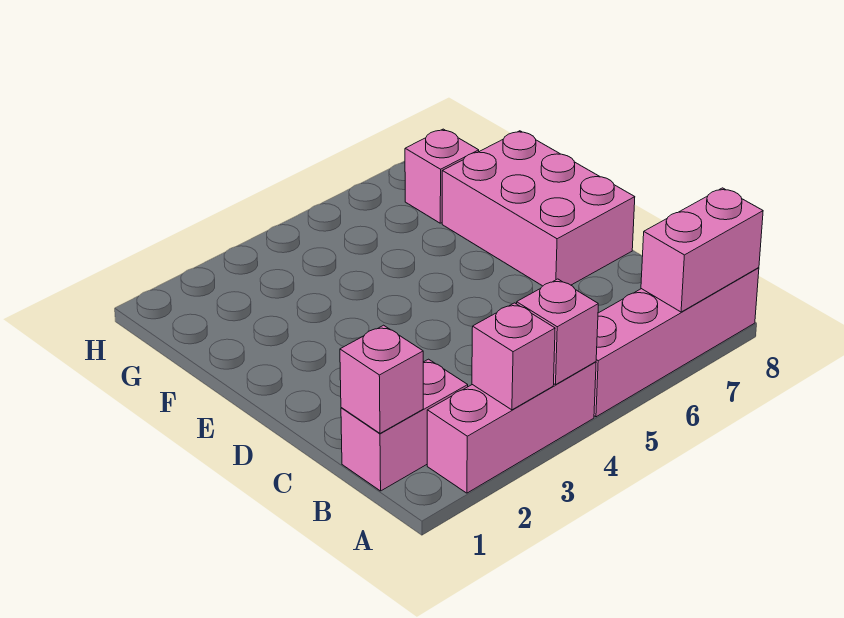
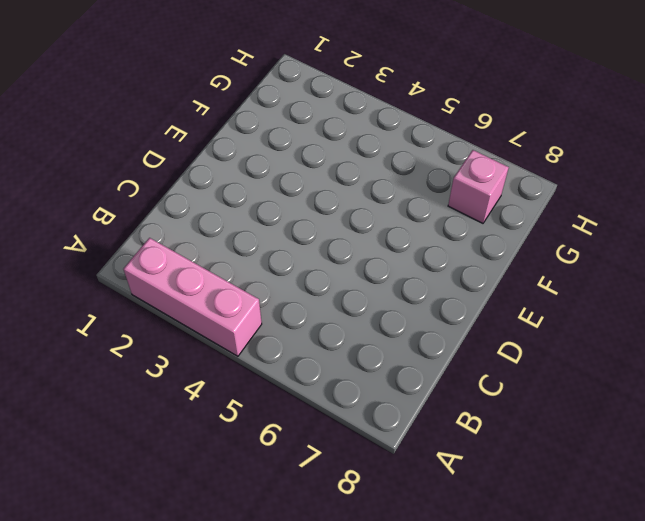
none -> pink 1x4 brick [594,268,759,417]
none -> pink 1x2 brick [341,359,468,491]

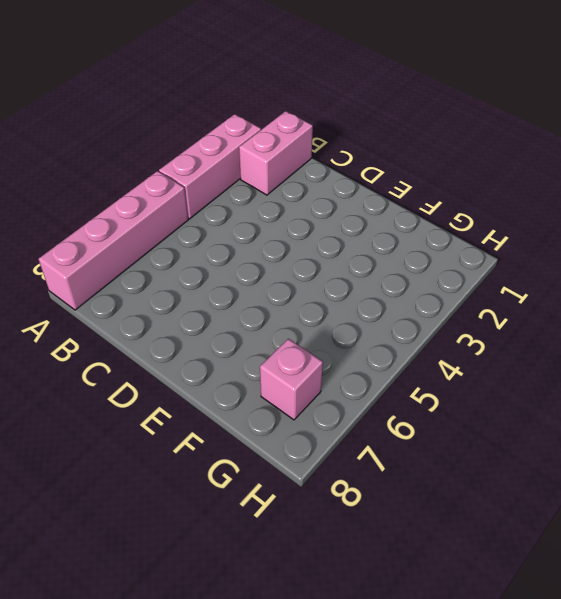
none -> pink 2x3 brick [442,131,635,286]
none -> pink 1x1 brick [472,303,555,410]

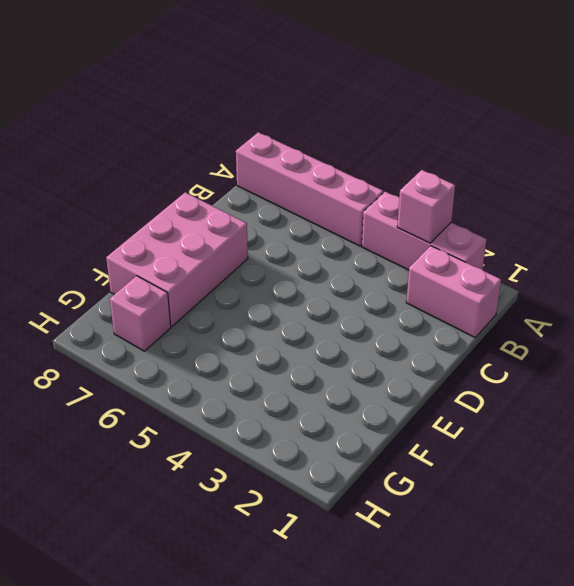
none -> pink 1x1 brick [517,279,598,385]
none -> pink 1x2 brick [641,188,763,312]

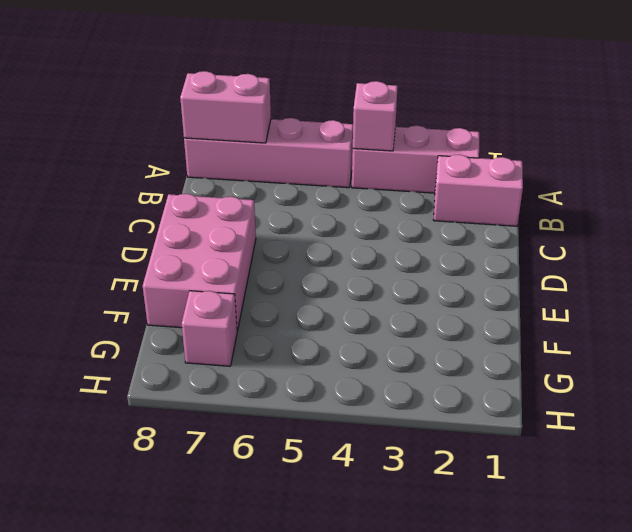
none -> pink 1x1 brick [472,303,555,410]
none -> pink 1x1 brick [340,325,423,433]

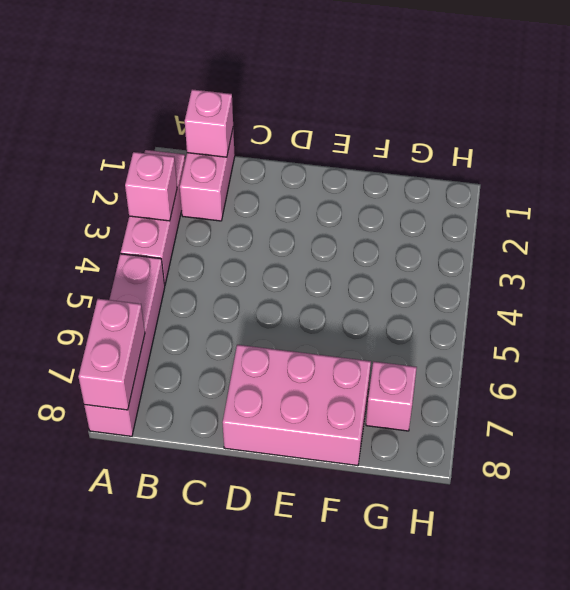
none -> pink 1x1 brick [517,279,598,385]

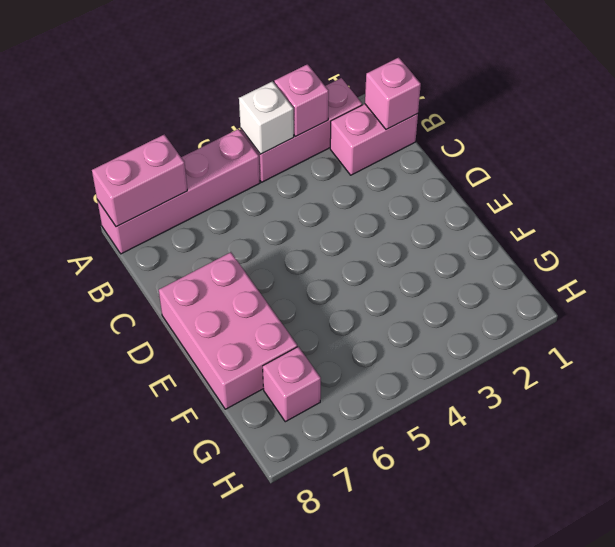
white 1x1 brick [239,81,294,154] -> pink 1x1 brick [517,279,598,385]

